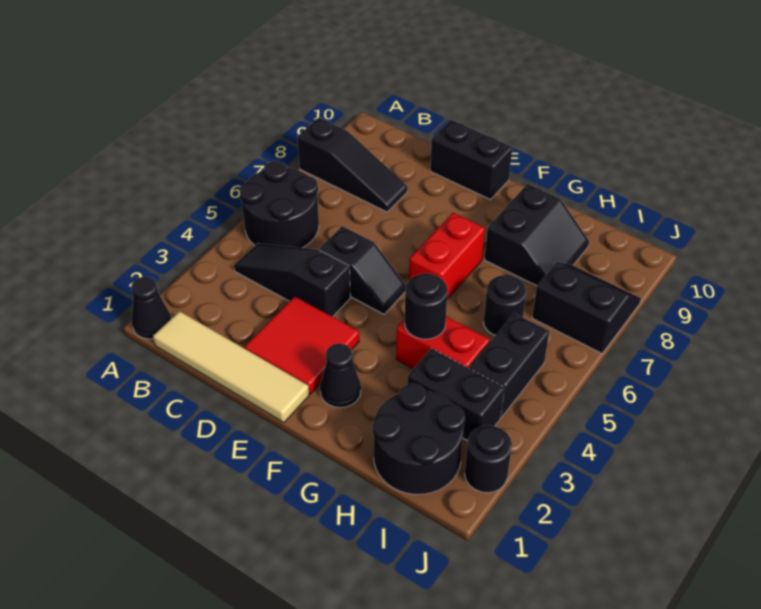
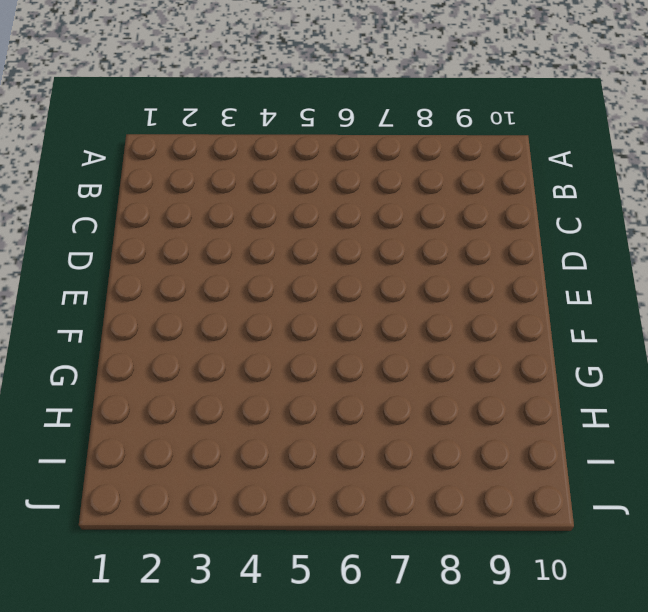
none -> black 1x1 cone [131,277,171,339]
none -> black 2x2 round brick [239,161,319,248]
none -> black 1x3 slope [297,118,408,212]

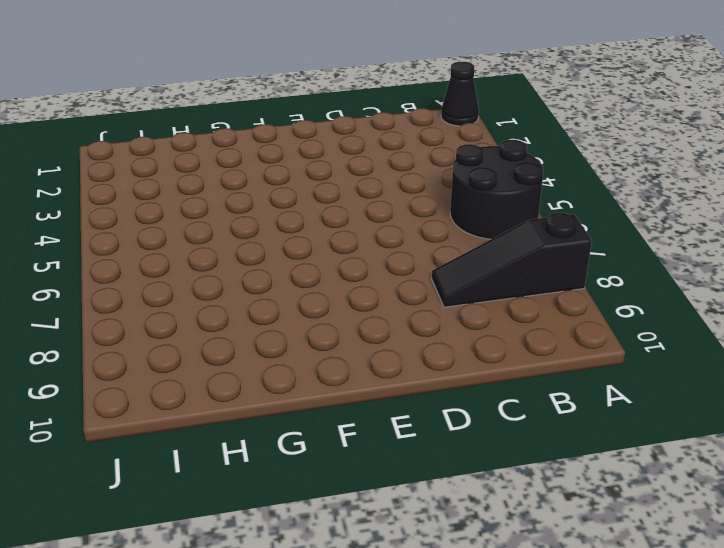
none -> tan 1x4 tile [153,311,309,423]
none -> black 1x3 slope [234,244,350,317]
none -> red 2x2 tile [244,296,359,394]

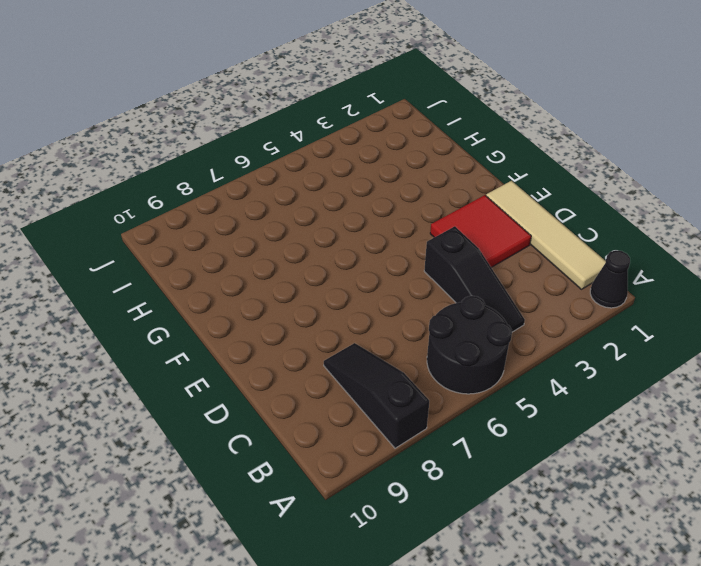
none -> black 1x2 slope [319,226,406,314]
none -> black 1x2 brick [430,120,513,199]
none -> black 1x1 cone [320,343,361,408]

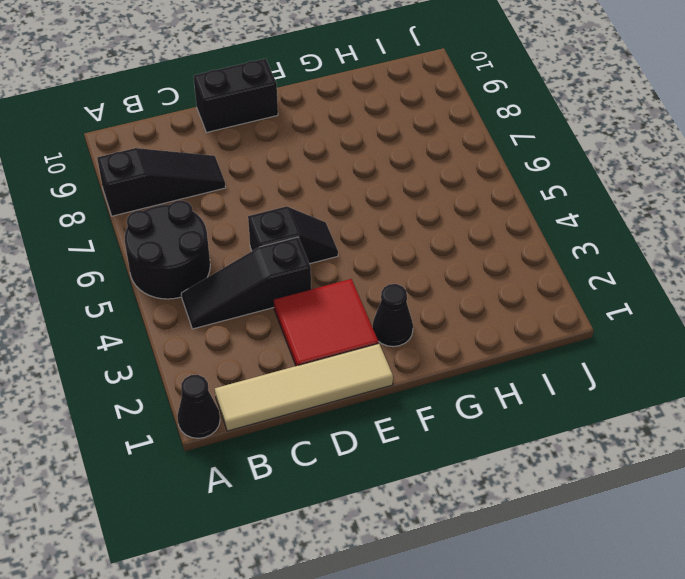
none -> red 1x2 brick [409,213,485,299]
none -> red 1x2 brick [396,317,490,369]
none -> black 2x2 slope [485,184,589,286]

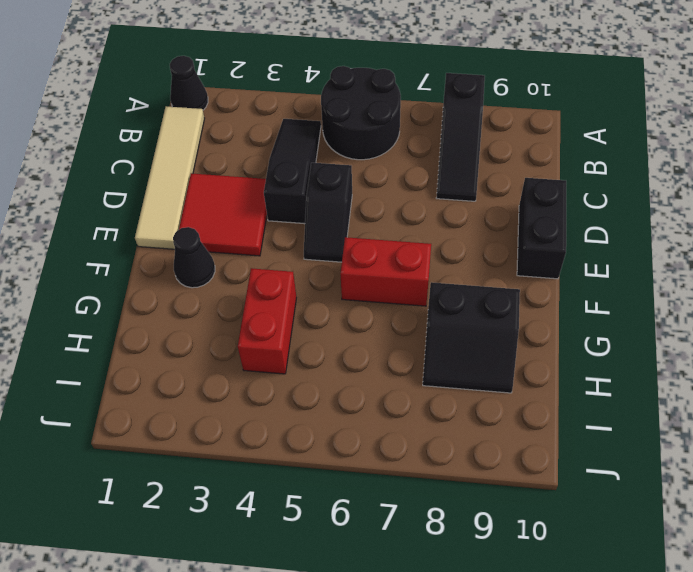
none -> black 2x2 round brick [372,384,465,494]
none -> black 1x2 brick [408,348,504,441]
none -> black 1x1 round brick [483,275,526,335]

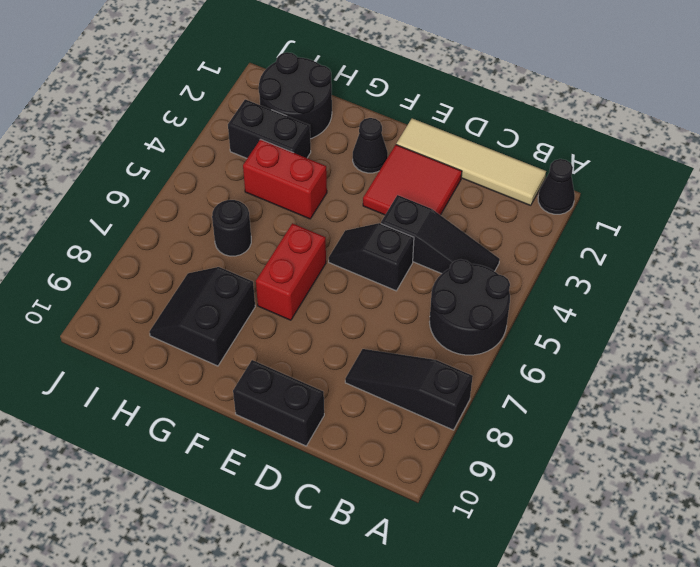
none -> black 1x2 brick [469,313,549,417]
none -> black 2x2 slope [532,262,641,353]
none -> black 1x1 round brick [465,426,512,493]

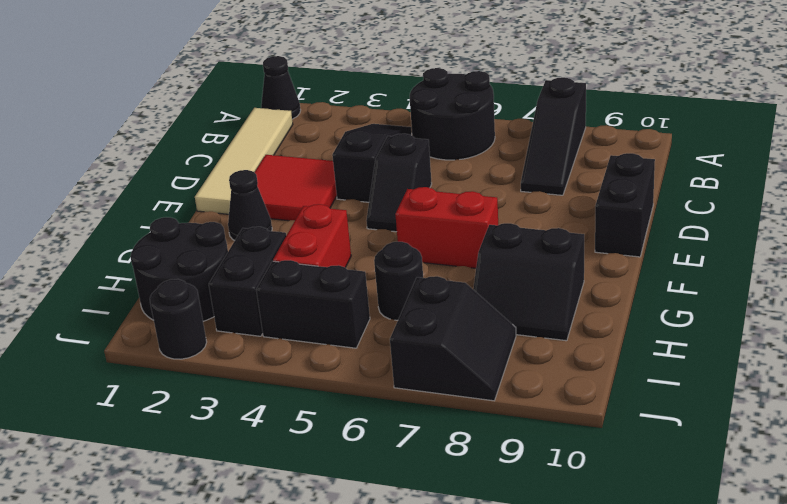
none -> black 1x1 round brick [405,273,448,339]

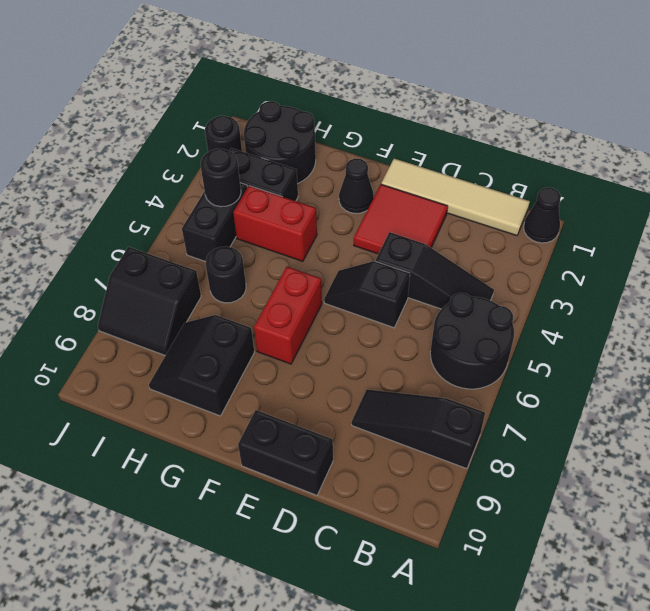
black 1x1 round brick [201,149,241,207] -> black 1x1 round brick moved to [405,273,448,339]

